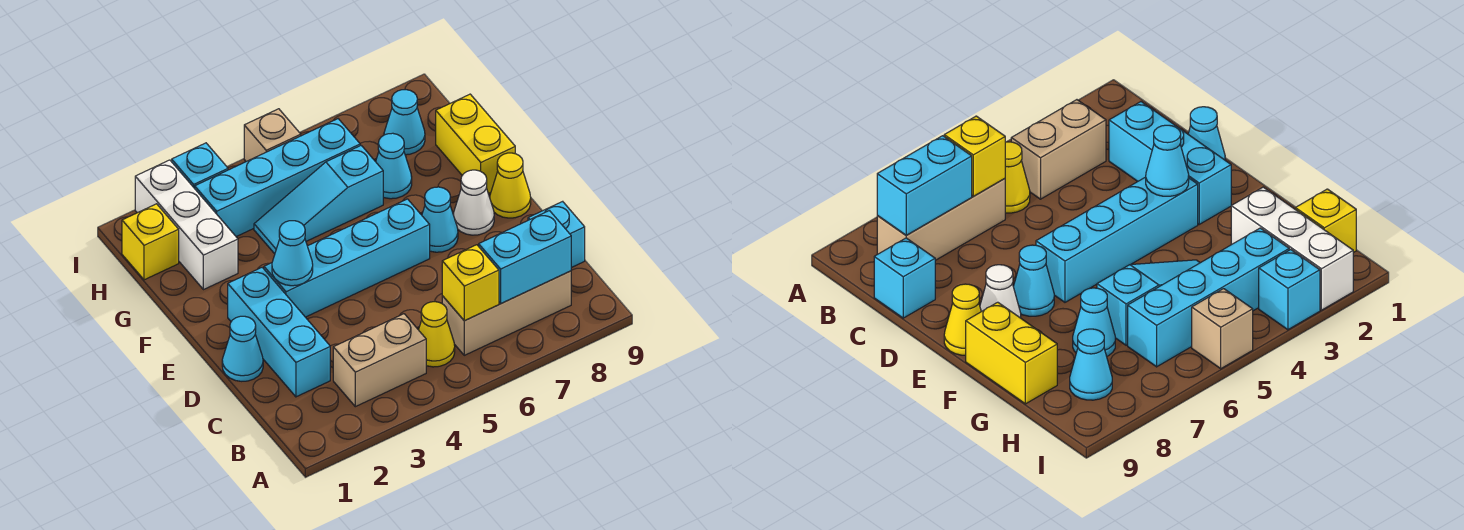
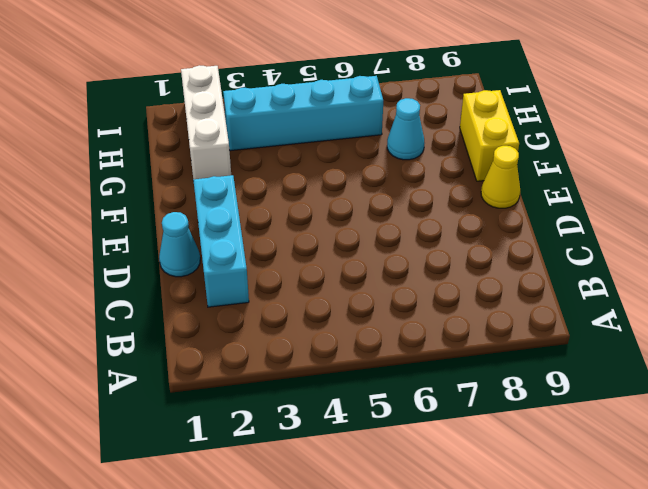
none -> tan 1x2 brick [333,314,426,407]
none -> yellow 1x1 cone [419,302,455,367]
none -> tan 1x3 brick [442,271,571,355]

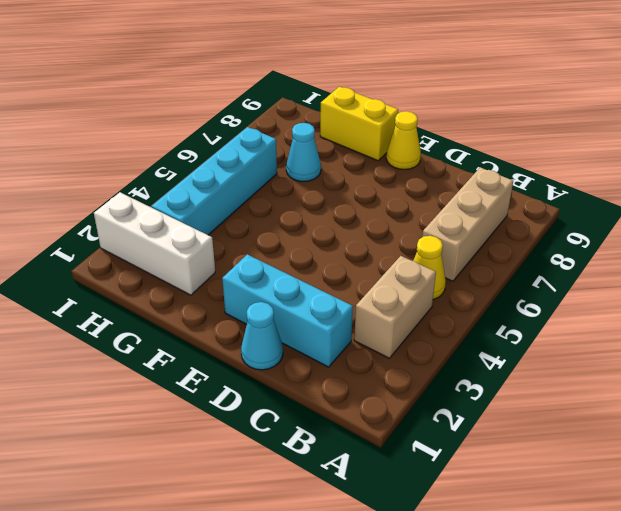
none -> cyan 1x1 brick [528,201,585,268]
none -> cyan 1x4 brick [264,199,430,317]
none -> cyan 1x1 cone [422,187,458,252]

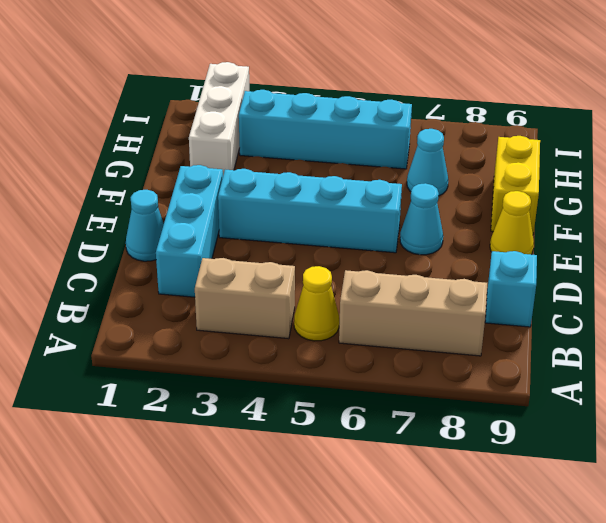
none -> white 1x1 cone [453,170,494,235]
none -> cyan 1x3 slope [254,145,383,254]
none -> yellow 1x1 brick [122,204,179,280]

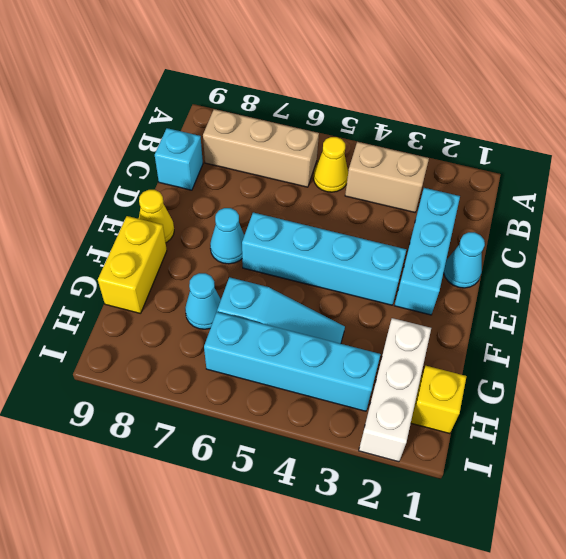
none -> white 1x1 cone [453,170,494,235]
none -> cyan 1x1 cone [384,90,425,155]
none -> cyan 1x1 brick [172,143,228,188]

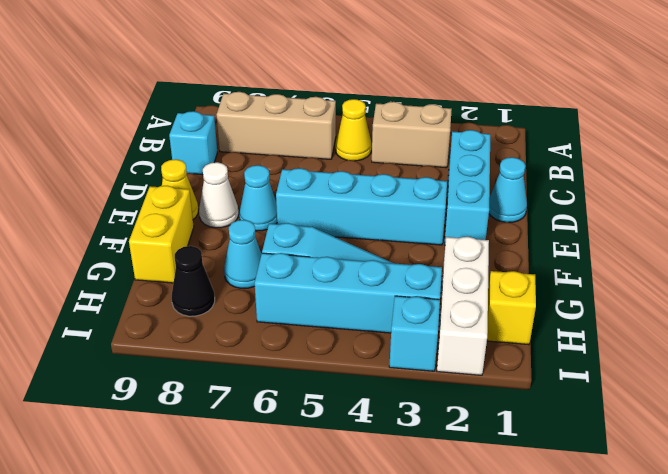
black 1x1 cone [172,246,215,316] -> cyan 1x1 cone [384,90,425,155]
none -> tan 1x1 brick [244,109,301,162]
none -> yellow 1x1 brick [442,245,499,321]
none -> cyan 1x2 brick [479,211,571,303]

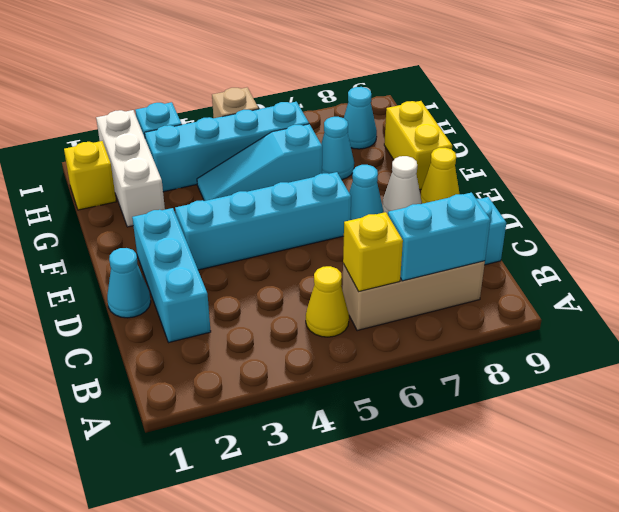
none -> tan 1x2 brick [333,314,426,407]
none -> cyan 1x1 cone [272,221,313,286]

